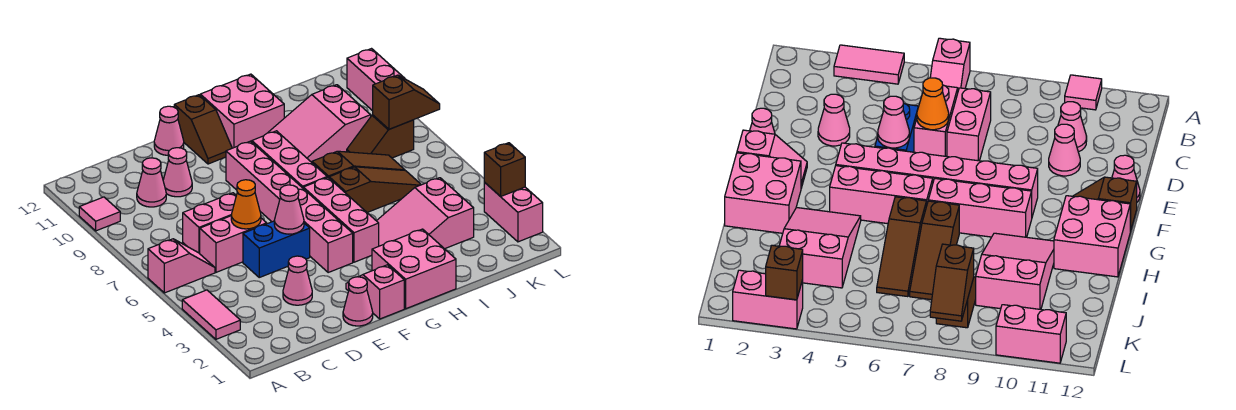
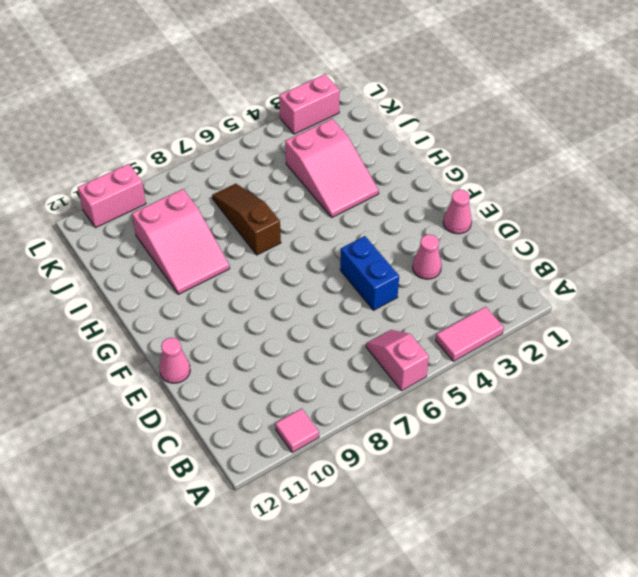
none -> pink 1x2 brick [200,216,267,272]
none -> pink 1x2 brick [183,193,236,254]
none -> pink 1x1 cone [137,158,166,207]

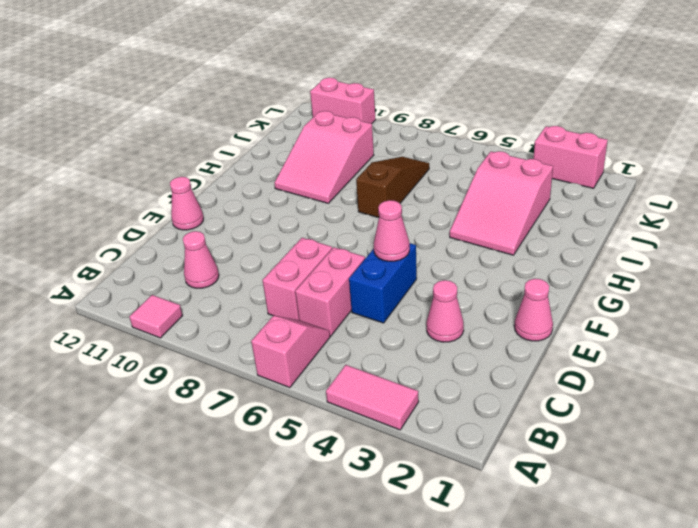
none -> pink 1x1 cone [163,148,192,197]
none -> pink 1x2 slope [346,265,404,319]
none -> pink 1x6 brick [226,141,353,273]

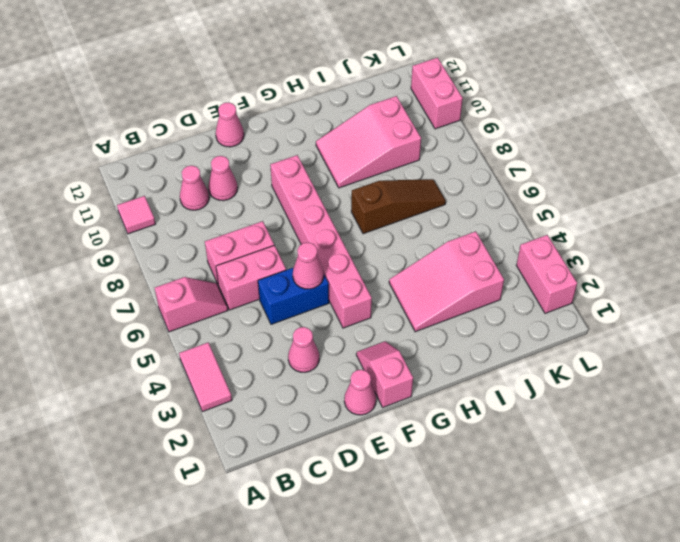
none -> brown 1x2 slope [174,95,232,164]
none -> pink 2x2 brick [372,229,456,309]
none -> pink 1x3 brick [303,177,379,262]

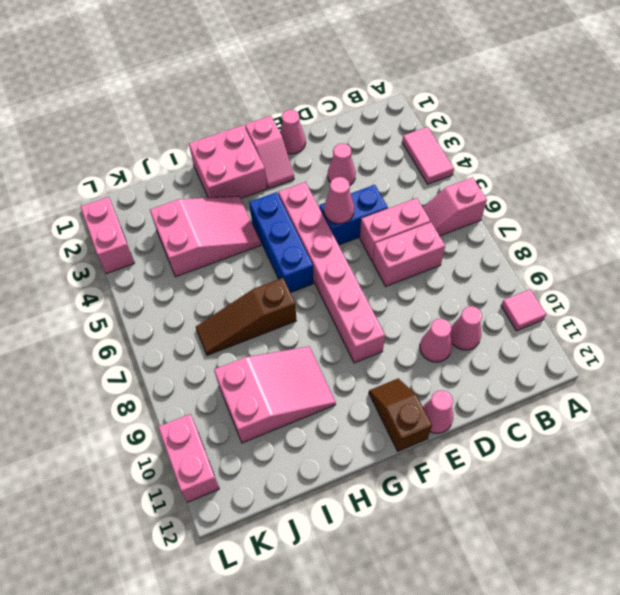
blue 1x3 brick [249,192,314,293] -> pink 1x3 brick [303,177,379,262]
none -> pink 1x3 brick [252,131,327,188]
none -> pink 2x2 brick [200,74,284,148]
none -> brown 1x3 slope [329,167,421,212]

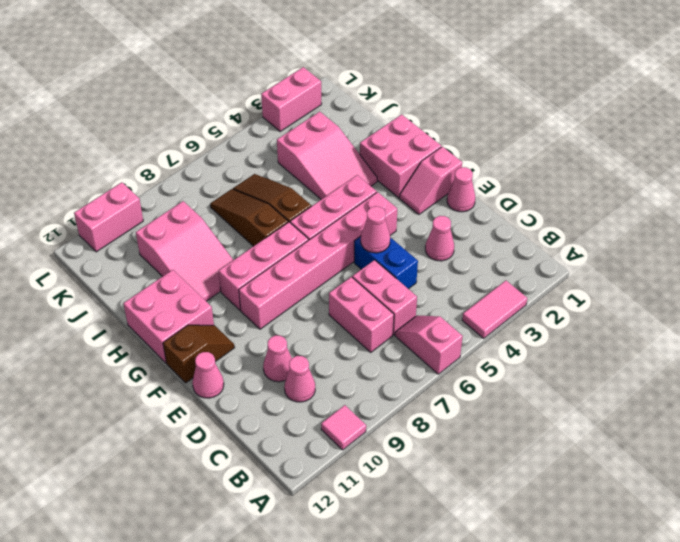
none -> brown 1x2 slope [347,115,414,158]
none -> orange 1x1 cone [231,180,261,229]
none -> brown 1x2 slope [373,75,440,129]

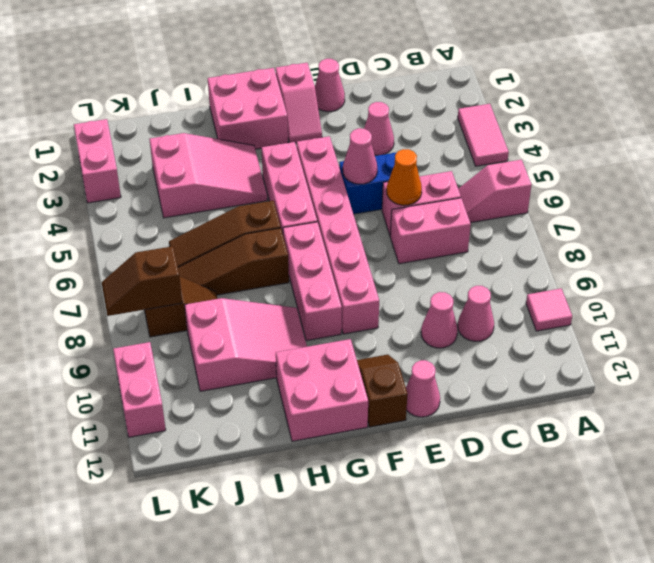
none -> brown 1x1 brick [484,143,525,196]

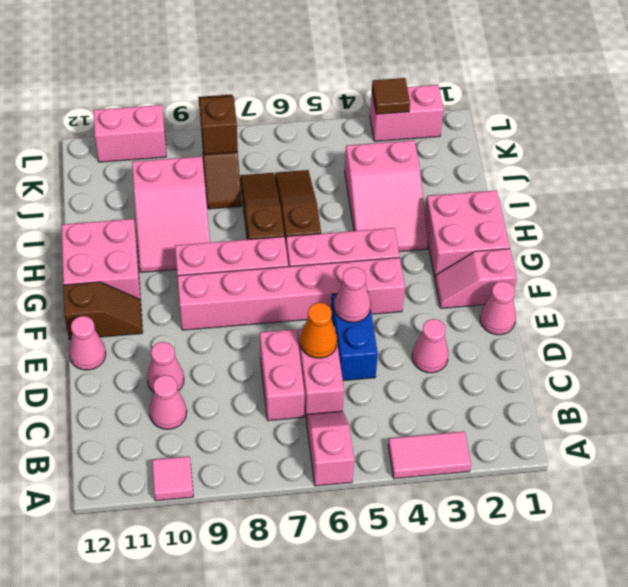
brown 1x1 tile [372,78,410,114] -> brown 1x1 brick [484,143,525,196]

